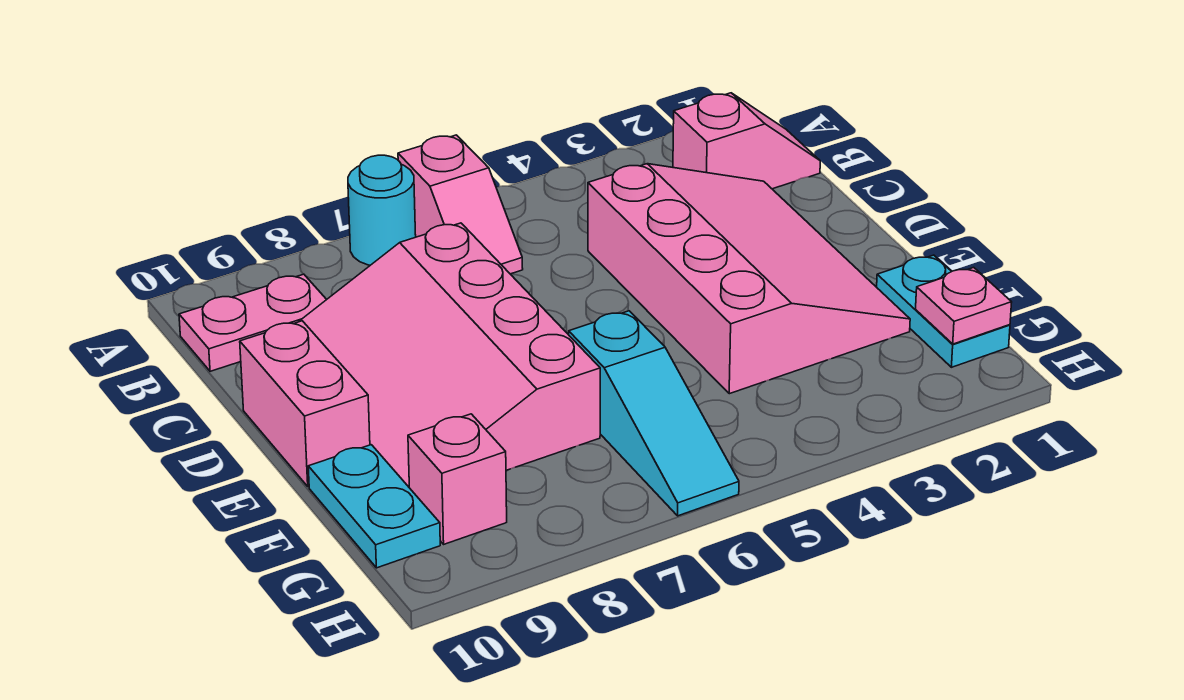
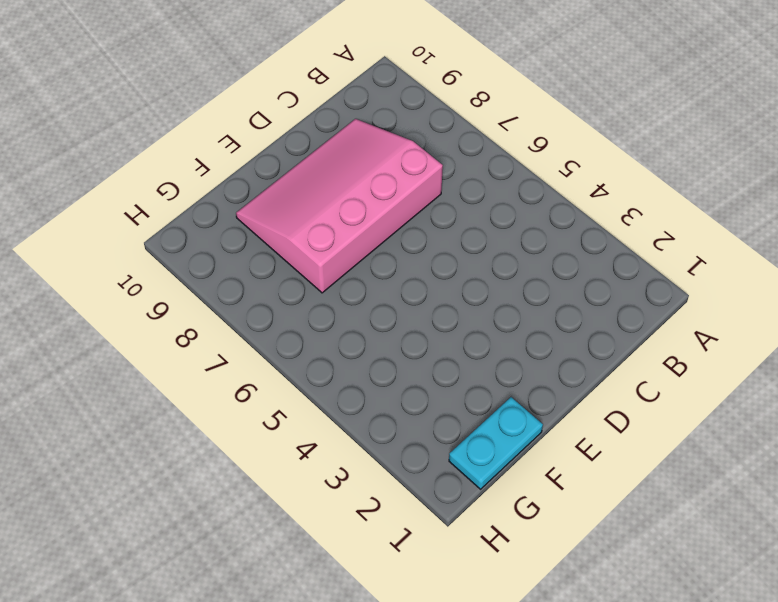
none -> pink 1x2 slope [398,135,523,274]
none -> cyan 1x1 round brick [348,155,416,265]
none -> pink 1x2 slope [673,93,820,189]

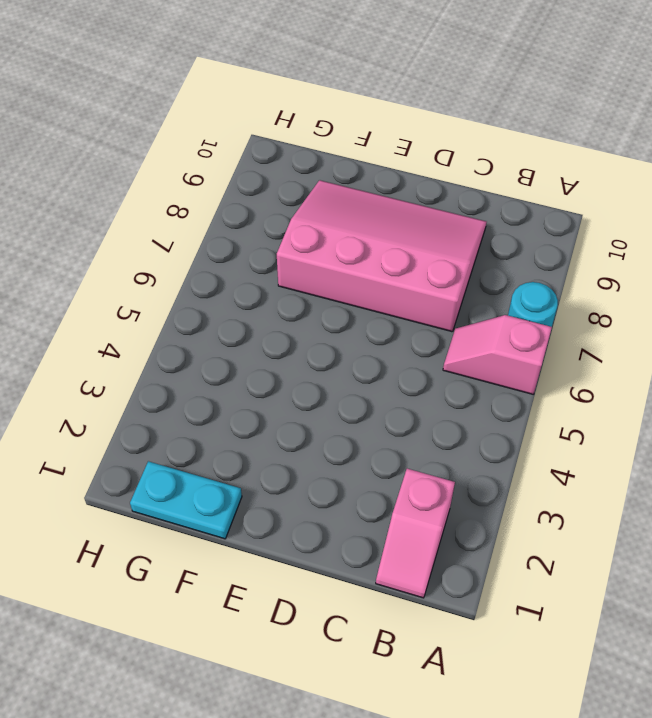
none -> pink 1x2 plate [179,274,327,371]
none -> pink 3x4 slope [588,164,910,394]
none -> pink 1x2 brick [240,321,370,487]

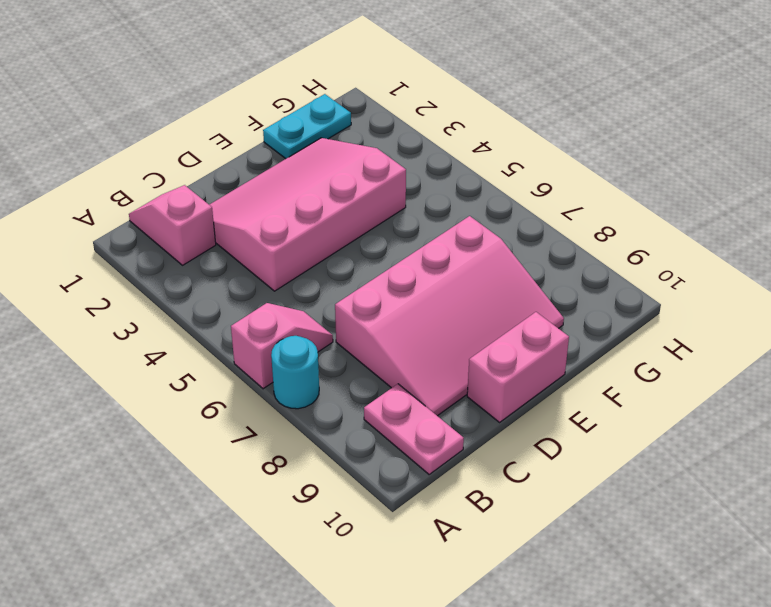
none -> cyan 1x3 slope [569,311,739,516]
none -> cyan 1x2 plate [308,445,440,568]
none -> pink 1x1 brick [408,414,507,544]

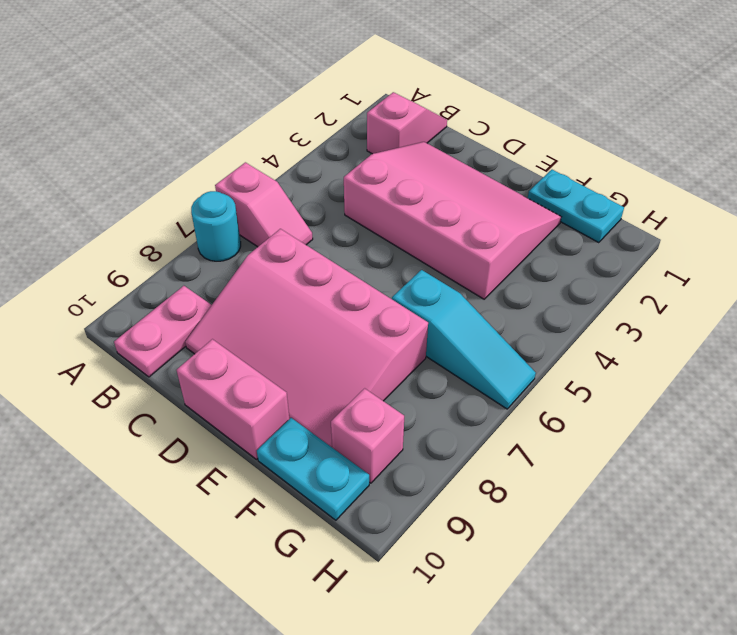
none -> pink 1x1 plate [916,267,1012,344]

